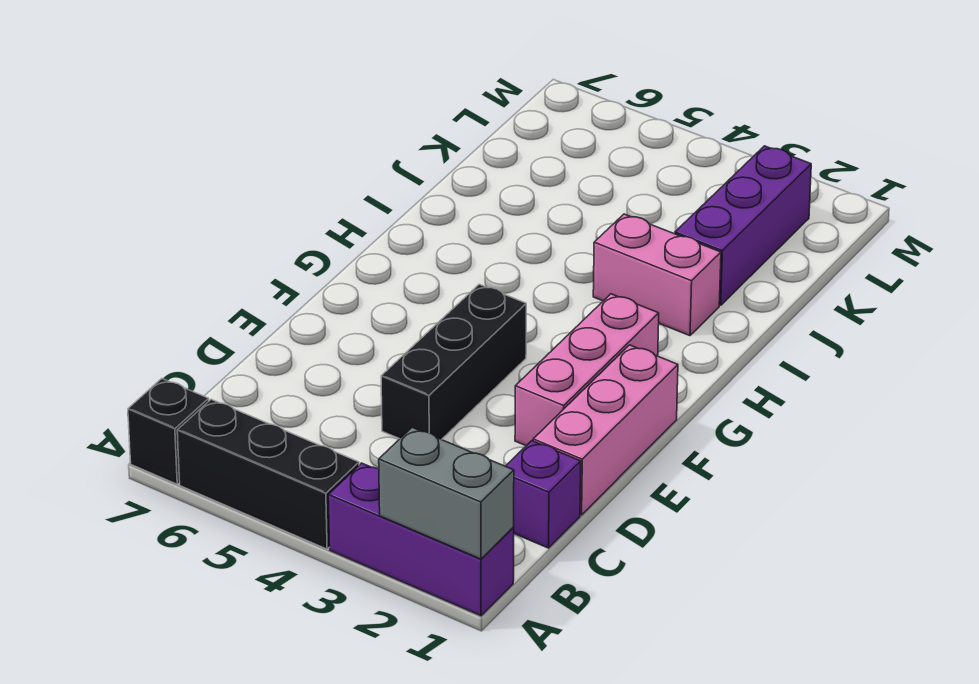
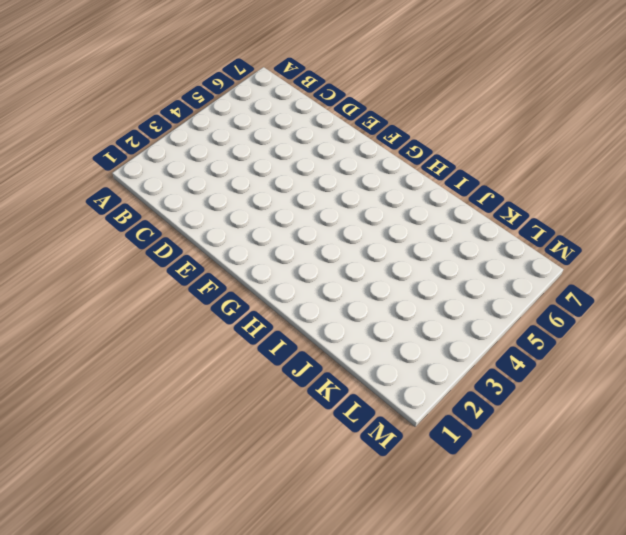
none -> purple 1x3 brick [328,463,514,616]
none -> black 1x3 brick [177,399,359,549]

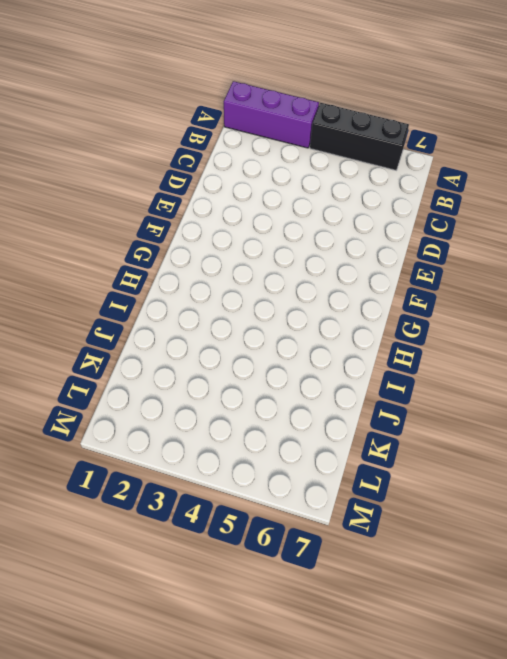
none -> black 1x1 brick [128,379,209,484]
none -> purple 1x1 brick [506,441,581,548]

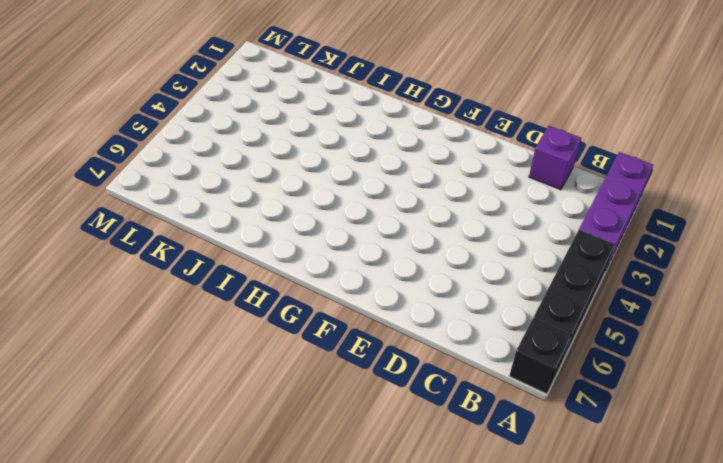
none -> pink 1x3 brick [533,345,678,515]
none -> black 1x3 brick [381,284,526,440]

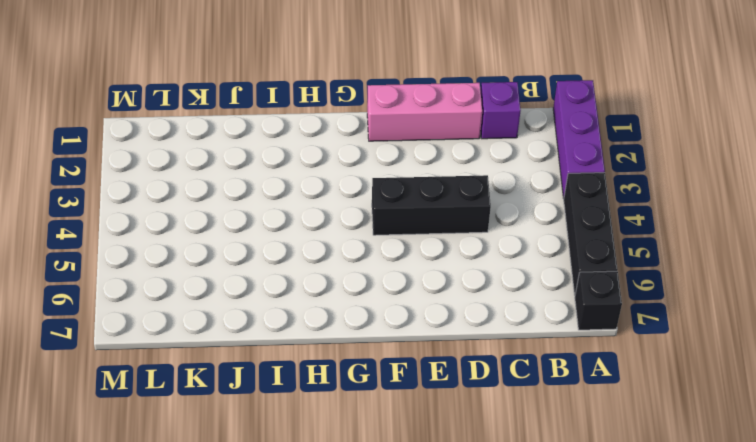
none -> pink 1x3 brick [515,294,659,446]
none -> pink 1x2 brick [593,214,721,336]

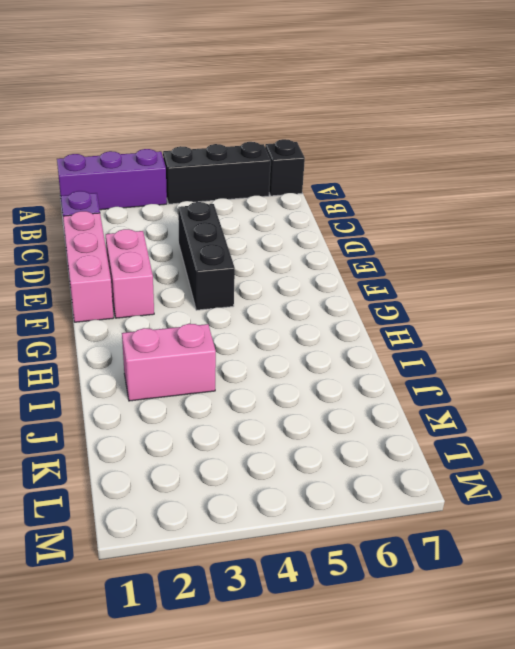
pink 1x2 brick [106,229,154,318] -> pink 1x3 brick [515,294,659,446]
none -> purple 1x3 brick [675,146,811,305]
none -> grey 1x2 brick [379,428,514,559]

